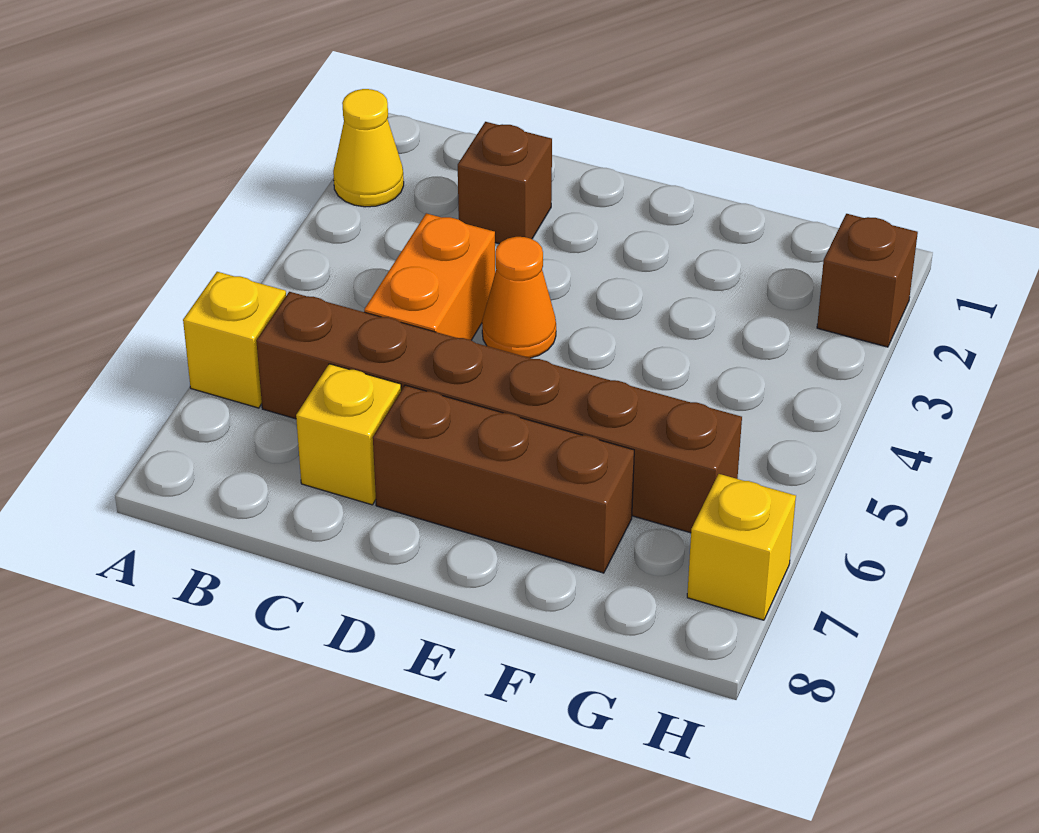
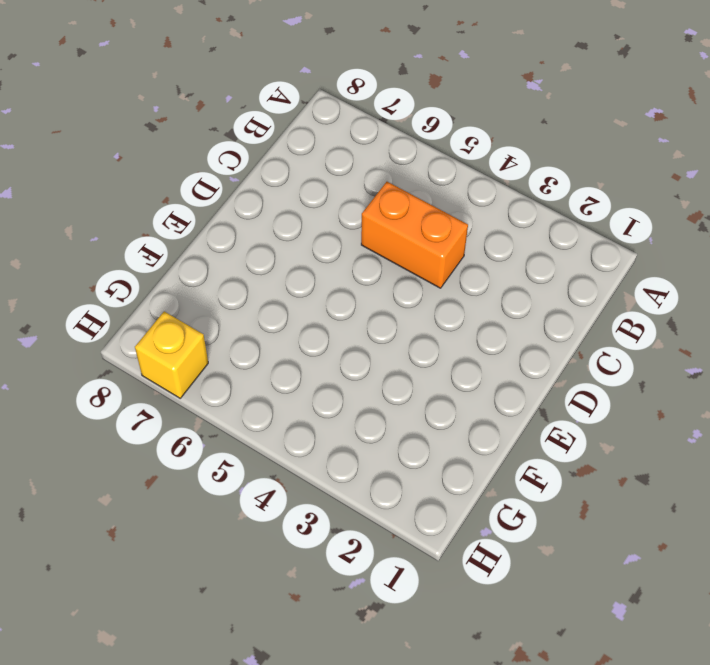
none -> yellow 1x1 cone [333,89,404,207]
none -> yellow 1x1 brick [183,272,286,408]

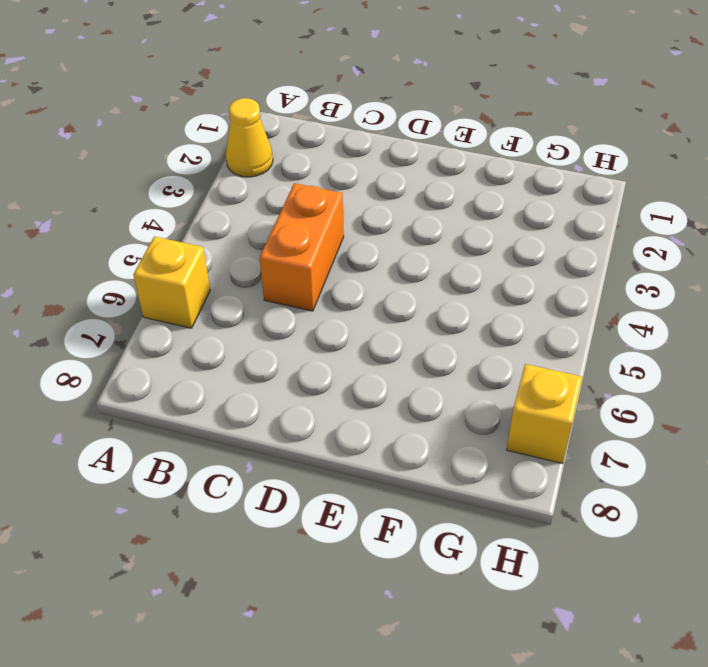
none -> brown 1x6 brick [256,292,742,533]
none -> brown 1x1 brick [458,122,552,244]

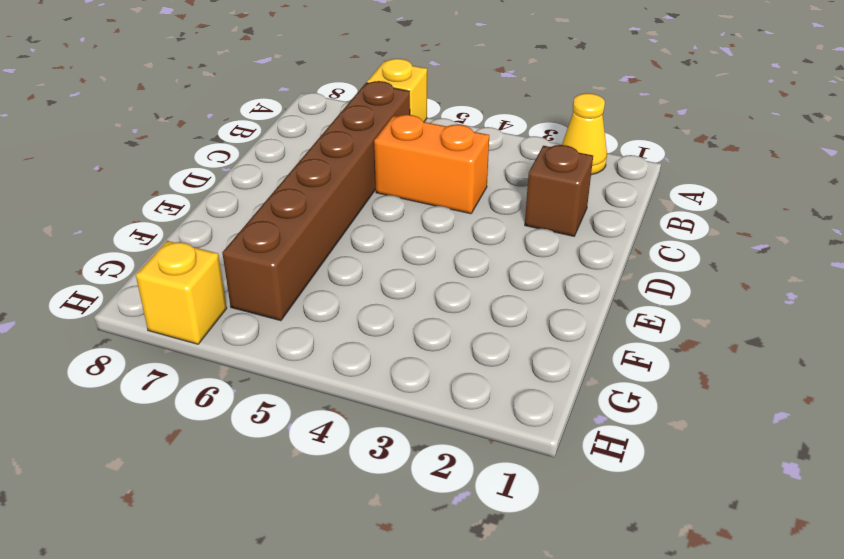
none -> yellow 1x1 brick [296,364,401,505]
none -> orange 1x1 cone [482,237,556,358]

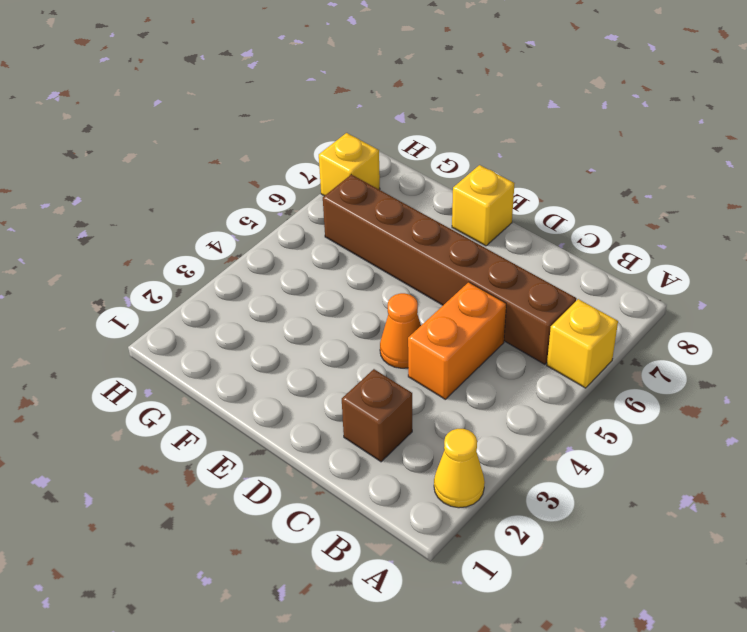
yellow 1x1 brick [452,165,515,246] -> yellow 1x1 brick moved to [296,364,401,505]
none -> brown 1x3 brick [373,385,634,573]
none -> brown 1x1 brick [817,214,918,347]

